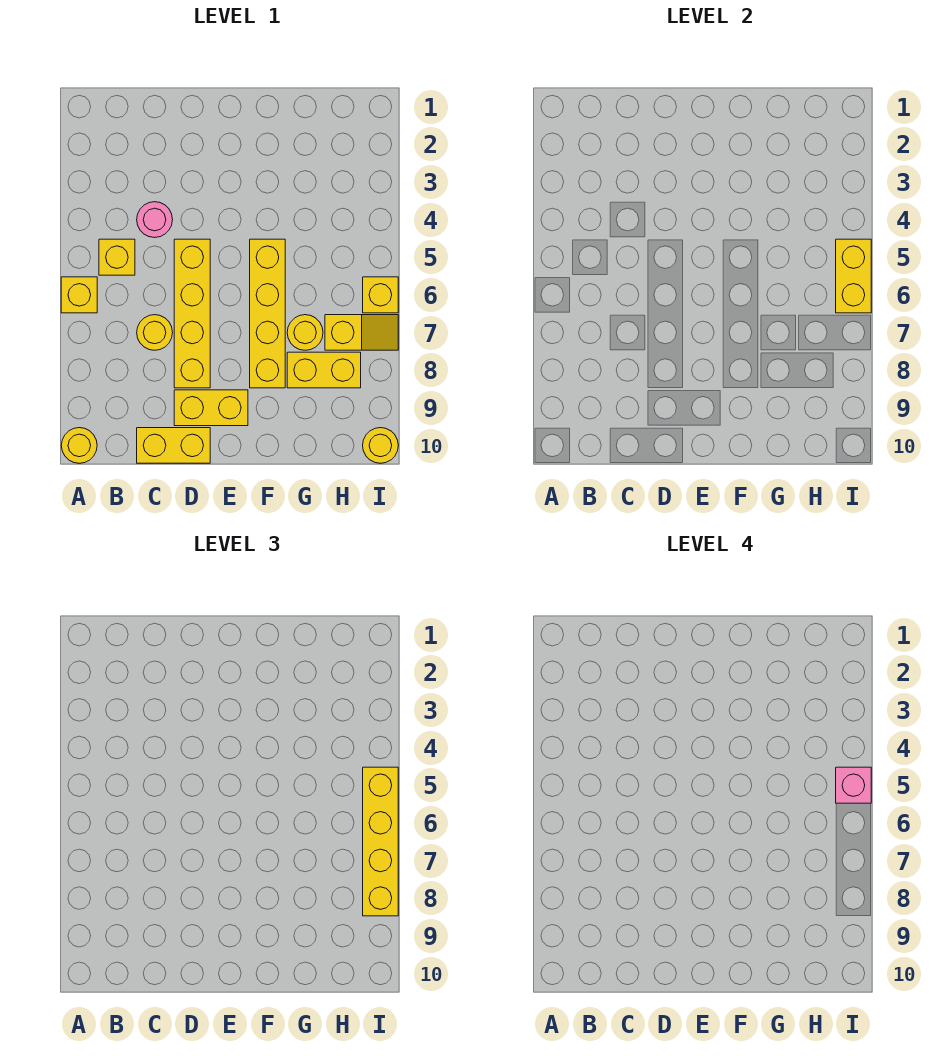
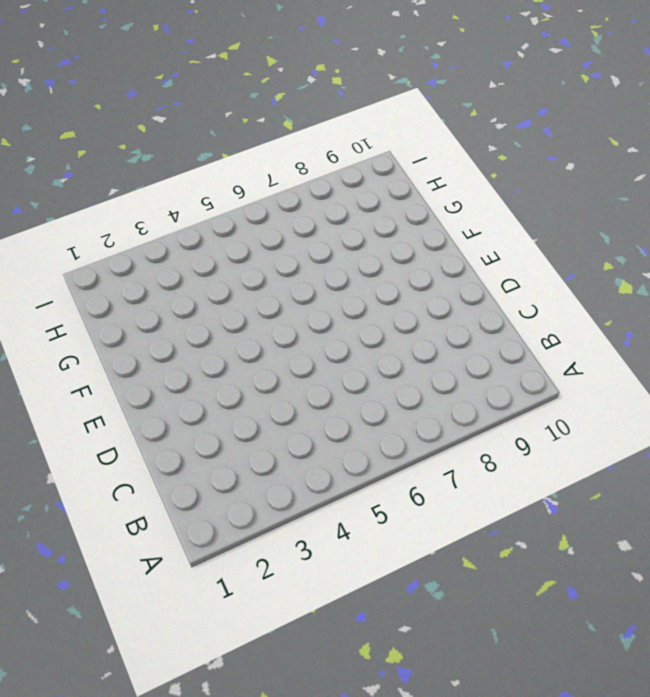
none -> yellow 1x1 brick [61,277,97,313]
none -> yellow 1x1 round brick [61,428,97,463]
none -> yellow 1x1 brick [99,239,135,275]

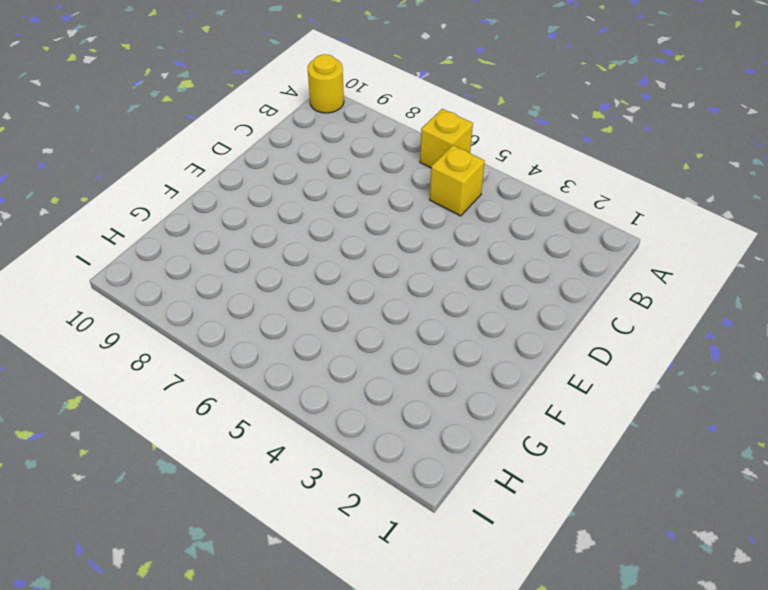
none -> pink 1x1 round brick [137,202,173,238]
none -> yellow 1x1 round brick [137,315,173,350]
none -> yellow 1x2 brick [137,428,210,463]

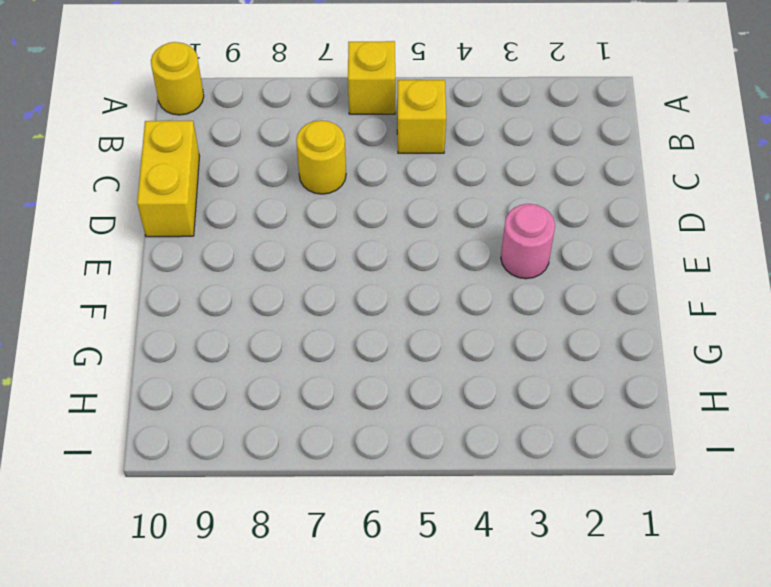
pink 1x1 round brick [501,204,555,279] -> pink 1x1 round brick moved to [137,202,173,238]
none -> yellow 1x4 brick [174,239,210,388]
none -> yellow 1x2 brick [174,390,248,426]
none -> yellow 1x4 brick [250,239,285,388]

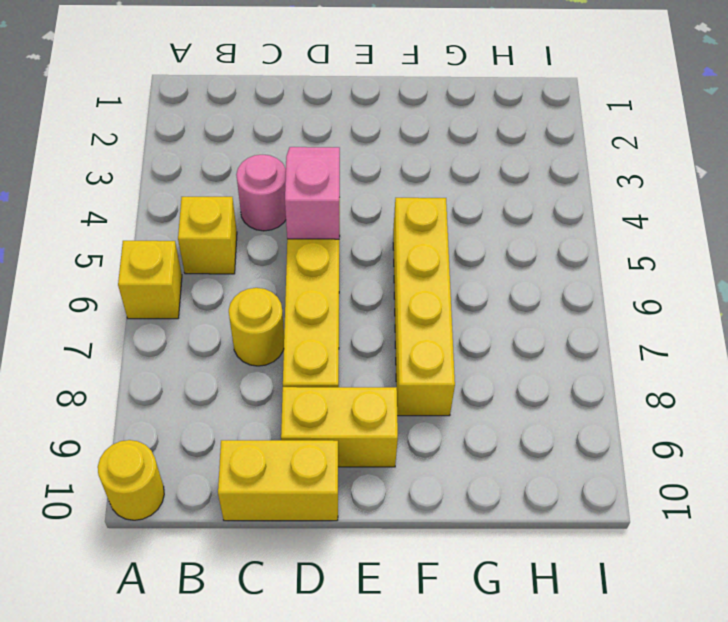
pink 1x2 slope [285,147,340,239] -> none
none -> yellow 1x1 round brick [287,315,323,350]
none -> yellow 1x2 brick [287,352,361,388]
none -> yellow 1x2 slope [325,315,398,350]

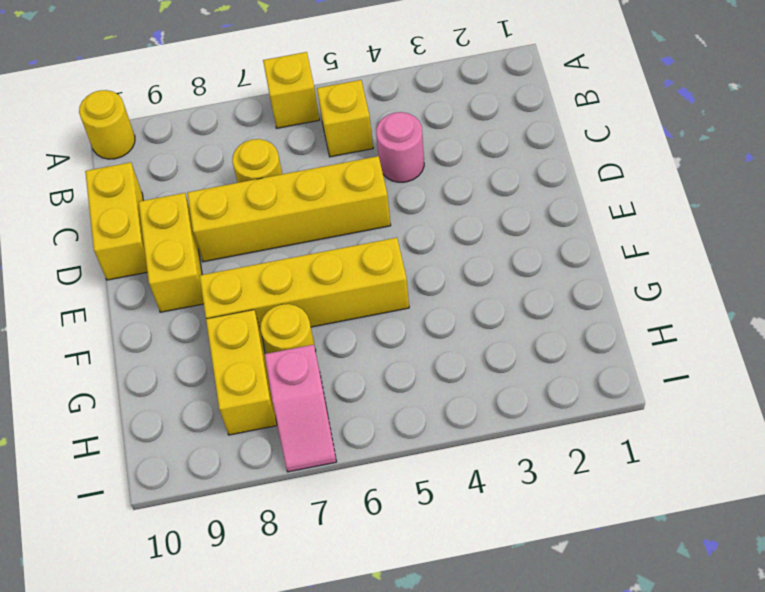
pink 1x2 slope [265,345,336,472] -> yellow 1x2 slope [325,315,398,350]
none -> yellow 1x1 brick [363,277,398,313]
none -> yellow 1x1 round brick [363,428,398,463]
none -> yellow 1x2 brick [836,239,871,313]

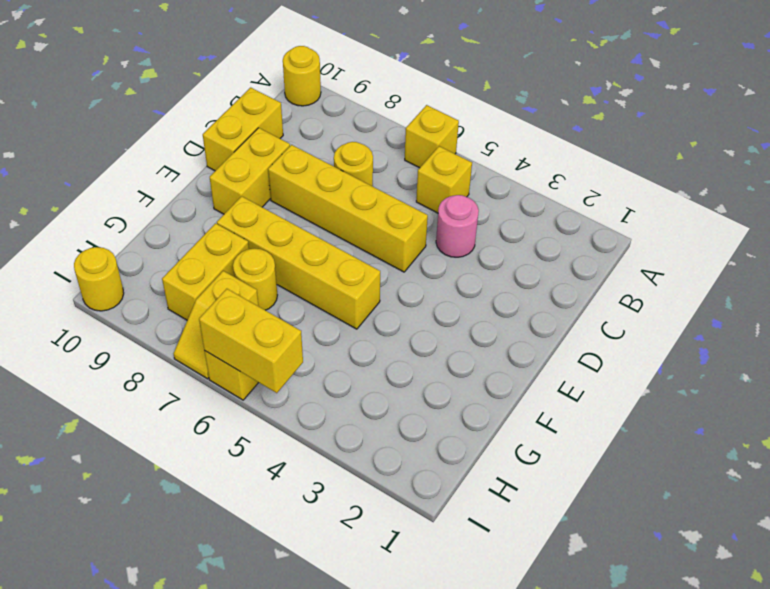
none -> yellow 1x4 brick [363,767,398,916]
none -> pink 1x1 brick [836,767,871,803]

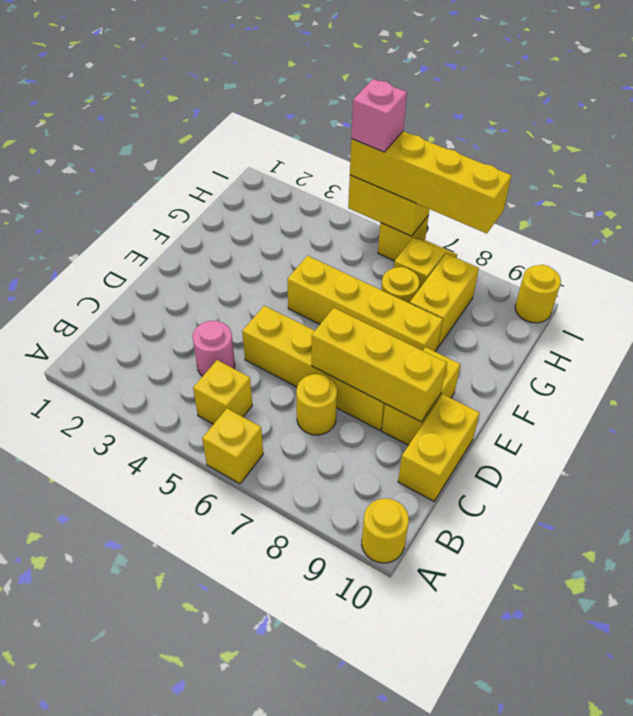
yellow 1x3 brick [312,308,447,422] -> none

